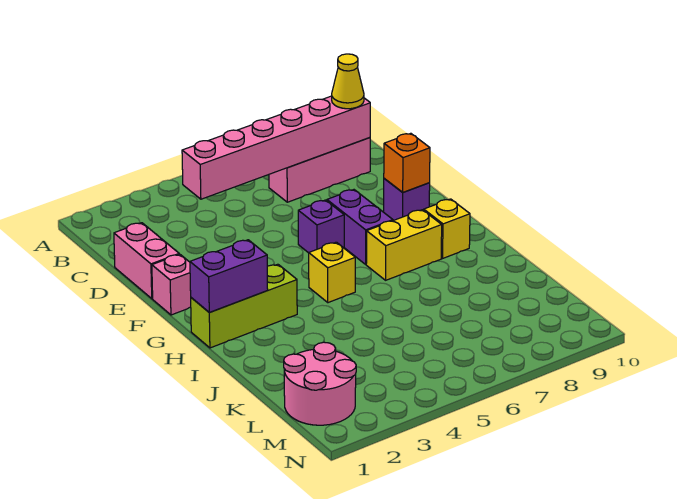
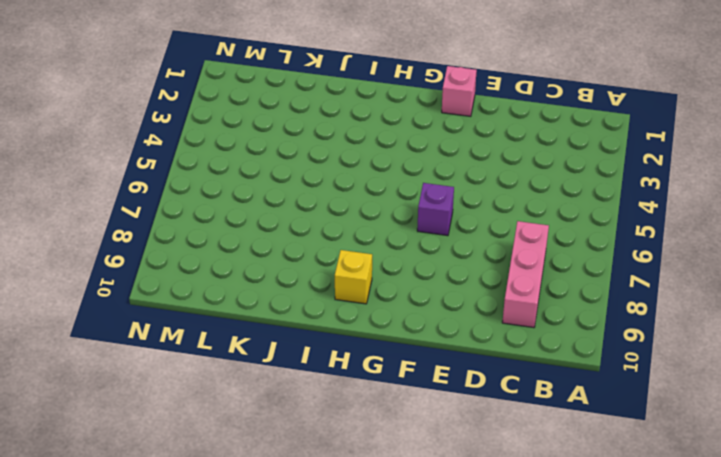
none -> pink 1x2 brick [114,223,179,299]
none -> purple 1x2 brick [327,190,393,264]
none -> purple 1x1 brick [384,178,430,220]

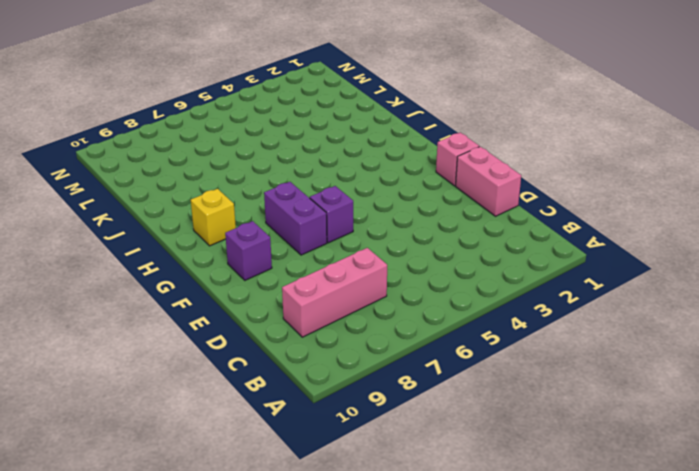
none -> lime 1x3 brick [191,264,297,348]
none -> yellow 1x1 brick [309,242,355,303]
none -> yellow 1x2 brick [366,210,442,280]

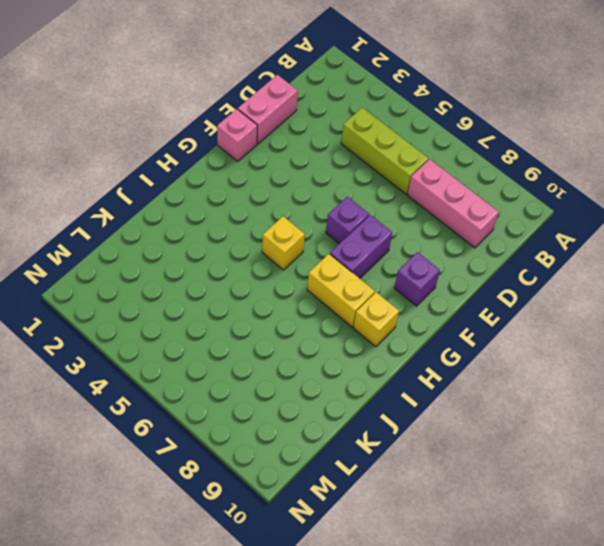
lime 1x3 brick [341,108,428,194] -> lime 1x3 brick moved to [191,264,297,348]
none -> pink 2x2 round brick [284,342,356,425]
none -> pink 1x6 brick [182,96,370,199]
none -> orange 1x1 brick [384,133,430,192]

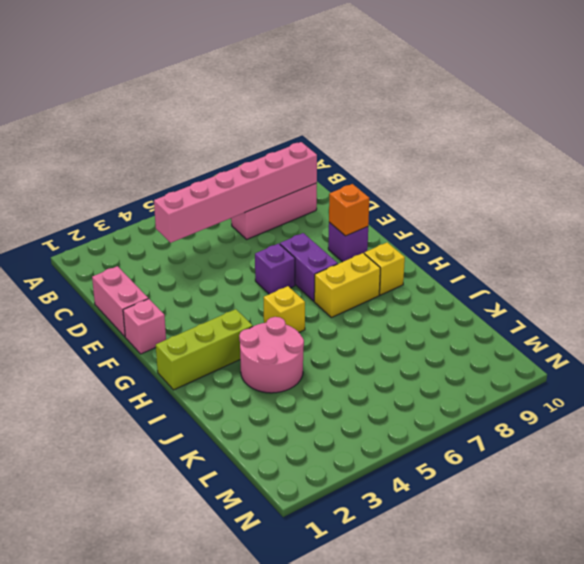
pink 2x2 round brick [239,317,304,393] -> pink 2x2 round brick moved to [284,342,356,425]
none -> purple 1x2 brick [190,240,268,312]
none -> yellow 1x1 cone [332,54,364,109]

